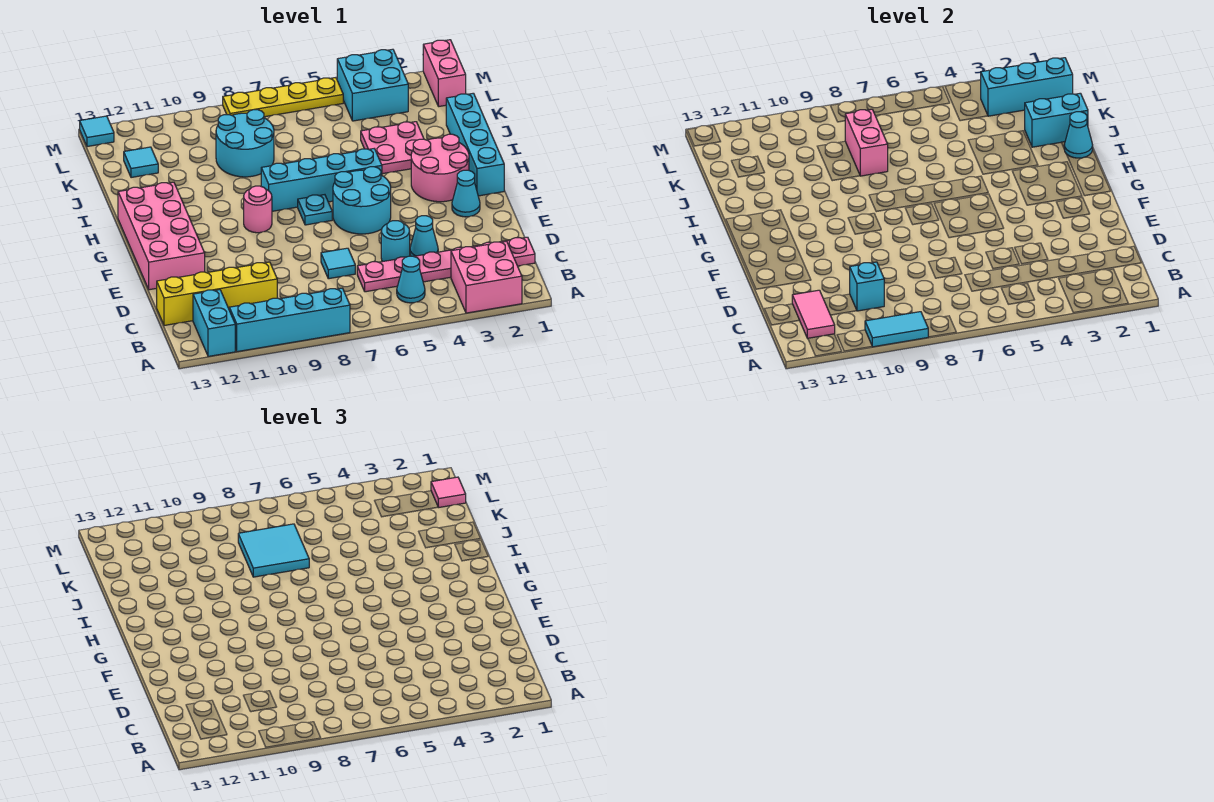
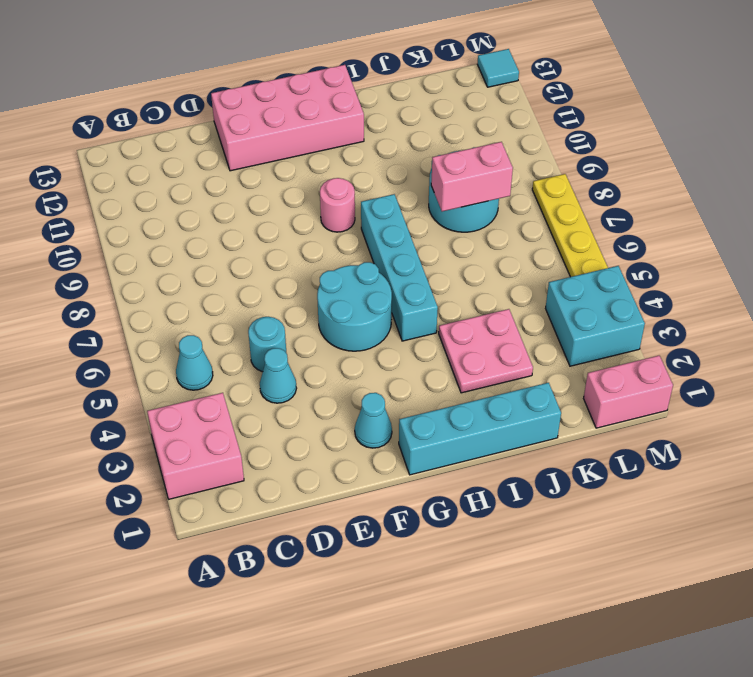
none -> cyan 1x4 brick [229,288,350,352]
none -> cyan 1x2 brick [193,290,235,356]
none -> pink 1x6 plate [357,237,535,292]
none -> yellow 1x4 brick [157,262,277,326]

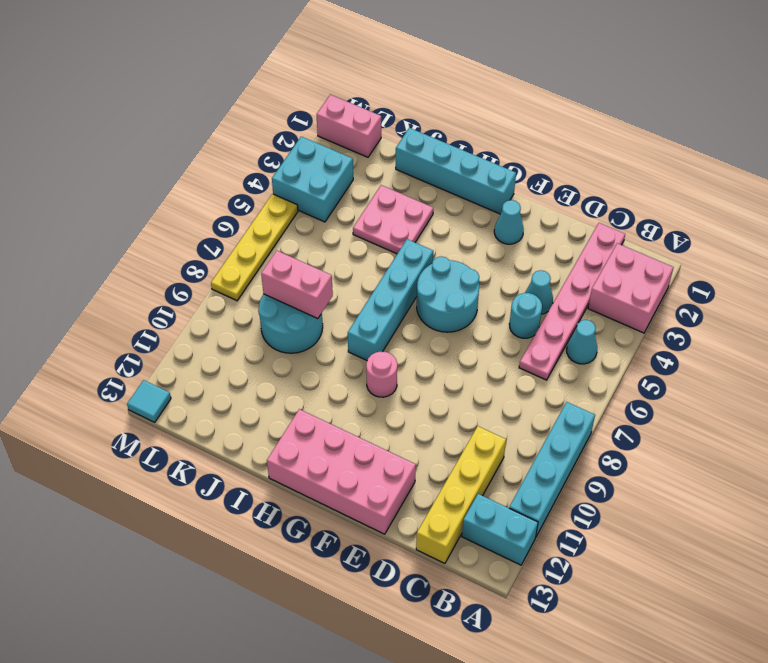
none -> cyan 1x1 tile [321,248,355,279]
none -> pink 2x2 round brick [411,134,469,202]
none -> cyan 1x1 plate [298,195,332,225]
none -> cyan 1x1 tile [124,147,158,178]

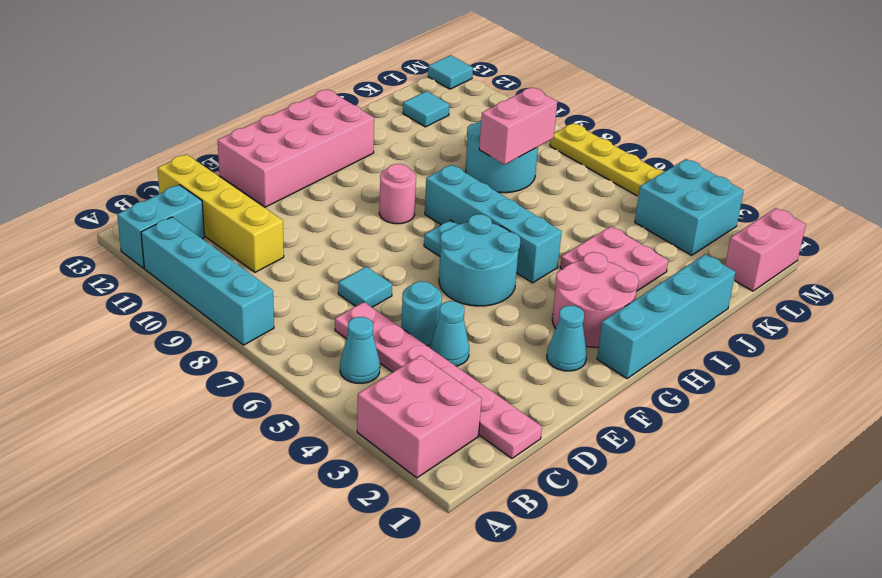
none -> cyan 1x2 tile [865,312,928,347]
none -> pink 1x2 tile [792,290,835,338]
none -> cyan 1x1 brick [850,262,884,311]
none -> cyan 1x1 cone [1064,112,1093,158]

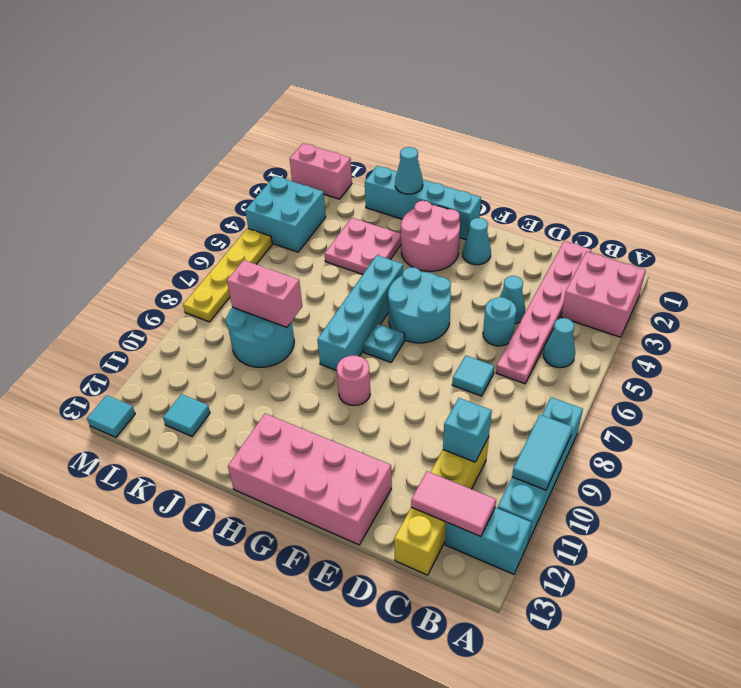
none -> cyan 1x2 brick [1025,93,1088,147]
none -> cyan 1x3 brick [981,58,1073,116]
none -> cyan 2x2 tile [238,524,309,577]
none -> pink 1x1 tile [431,477,466,508]

